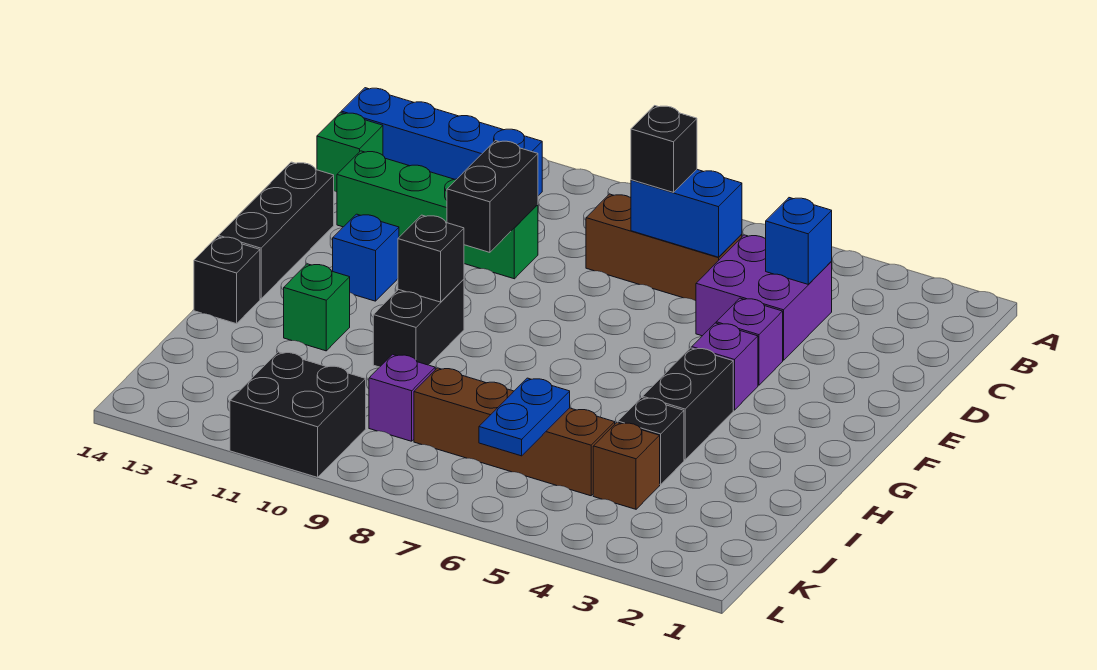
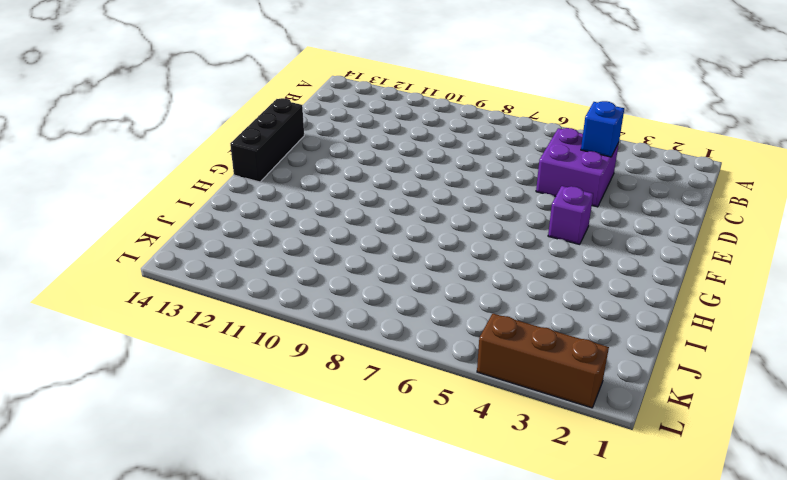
brown 1x3 brick [477,314,609,408] -> brown 1x3 brick moved to [586,194,742,301]
none -> blue 1x4 brick [341,88,542,196]
none -> green 1x1 brick [317,112,383,192]
none -> green 1x4 brick [337,151,538,279]

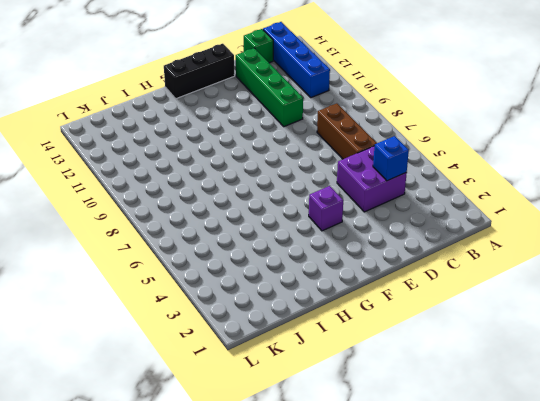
none -> purple 1x1 brick [716,298,783,385]
none -> blue 1x1 brick [333,214,399,301]
none -> black 1x2 brick [643,348,733,460]

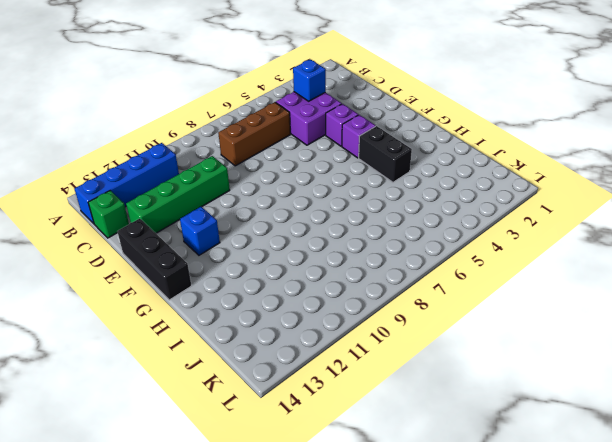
none -> black 1x2 brick [373,279,464,367]
none -> green 1x1 brick [284,264,350,351]
none -> black 1x1 brick [194,237,260,324]

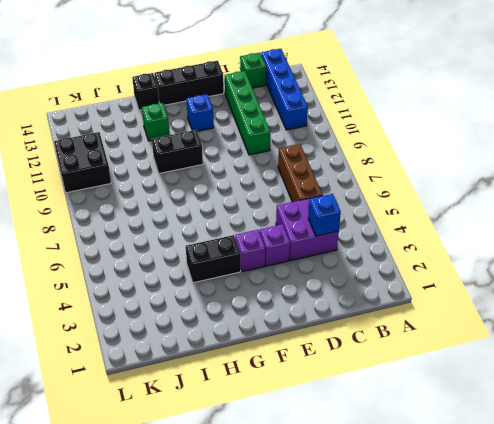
none -> black 1x1 brick [618,398,684,485]
none -> brown 1x1 brick [593,423,660,509]
none -> brown 1x4 brick [414,368,615,496]

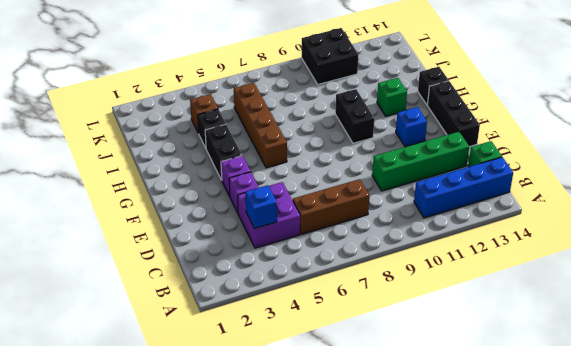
brown 1x4 brick [234,83,287,168] -> brown 1x4 brick turned to [414,368,615,496]
none -> purple 1x1 brick [369,354,435,441]
none -> blue 1x2 brick [631,170,742,257]
none -> black 1x2 brick [447,141,538,252]

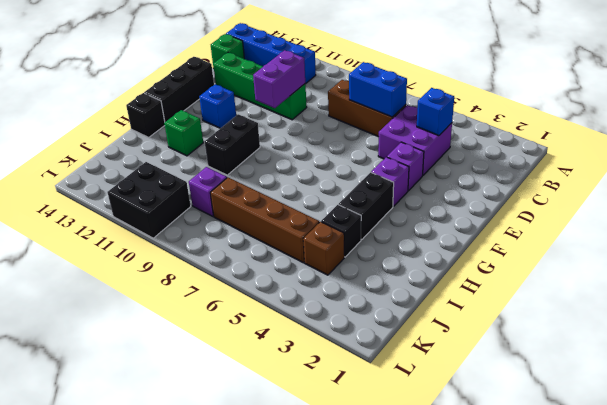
purple 1x2 brick [253,50,305,108] -> black 1x2 brick [447,141,538,252]
none -> black 1x1 brick [398,215,464,302]
none -> blue 1x2 plate [479,378,570,456]
none -> black 1x1 brick [631,106,697,192]

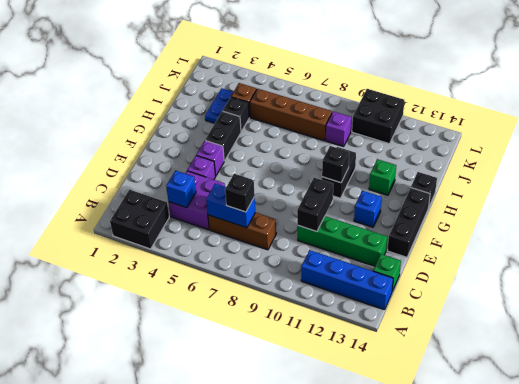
black 2x2 brick [110,190,169,249] -> none
blue 1x2 plate [205,88,233,123] -> blue 1x2 plate moved to [479,378,570,456]

